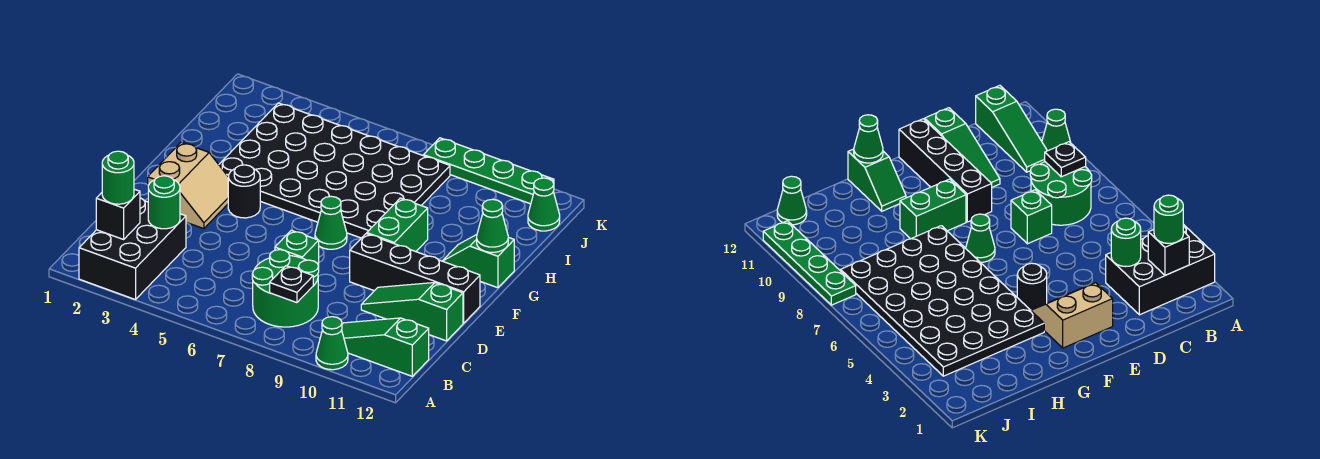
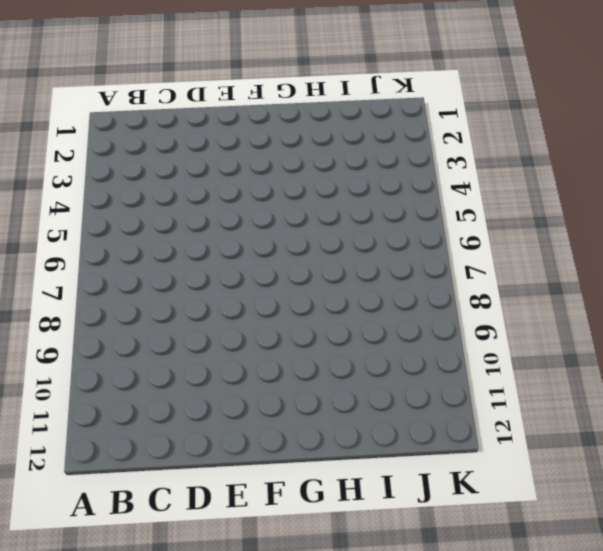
none -> black 2x3 brick [79,198,186,300]
none -> green 1x1 cone [316,317,348,370]
none -> green 2x2 round brick [252,250,319,327]

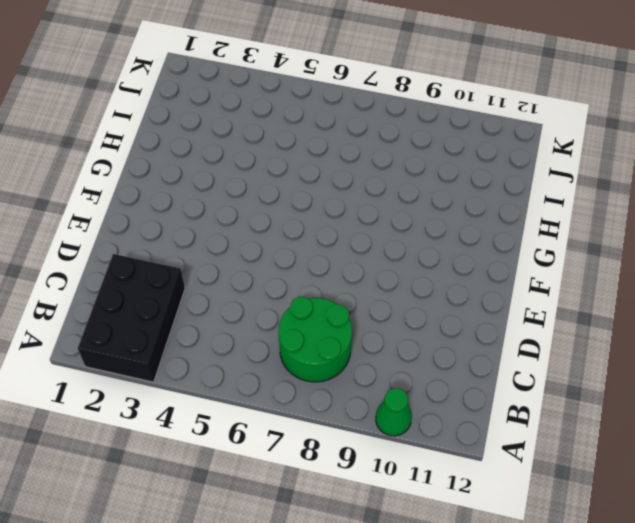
none -> green 1x3 slope [342,318,429,376]
none -> green 1x1 brick [275,230,319,266]
none -> green 1x3 slope [361,283,463,341]

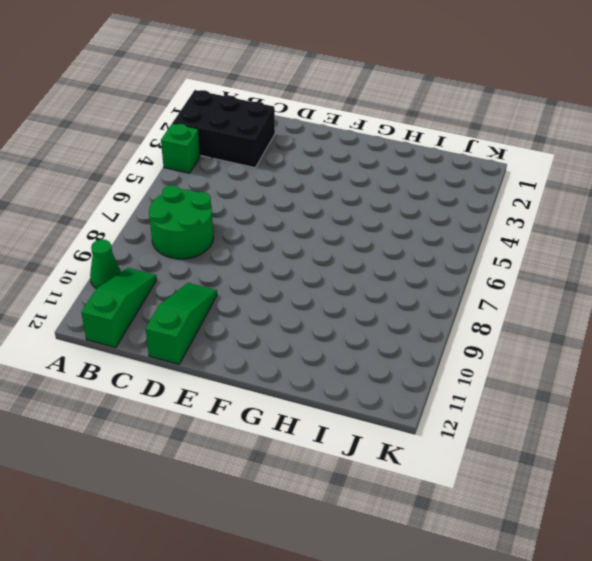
green 1x1 brick [161,123,200,173] -> green 1x1 brick moved to [275,230,319,266]
none -> tan 2x2 slope [148,142,228,229]
none -> black 1x4 brick [350,234,480,323]
none -> black 1x1 round brick [228,165,260,218]

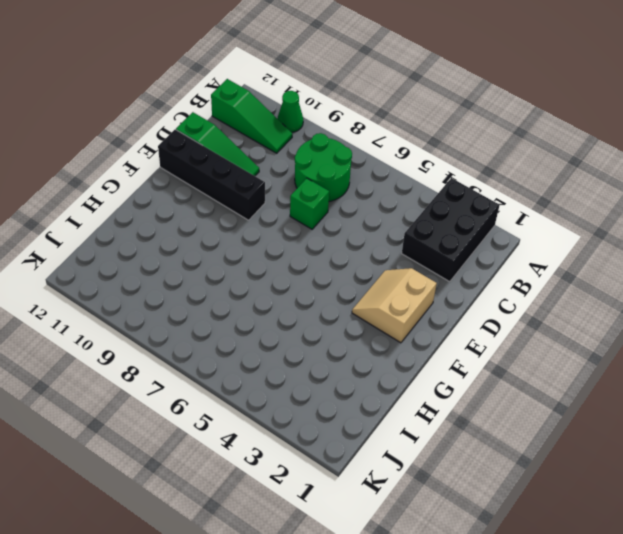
none -> black 1x1 round brick [228,165,260,218]
none -> green 1x1 cone [315,196,347,249]
none -> green 1x2 brick [367,198,428,252]

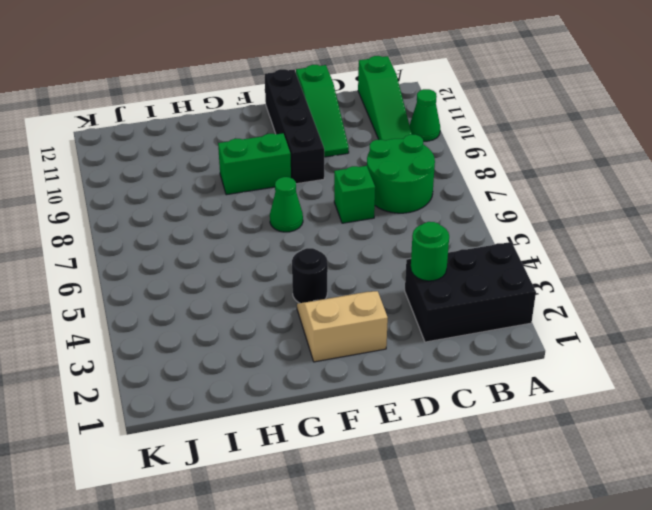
none -> black 4x6 plate [219,103,450,238]
none -> green 1x2 slope [443,235,514,288]
none -> green 1x1 cone [528,178,560,231]

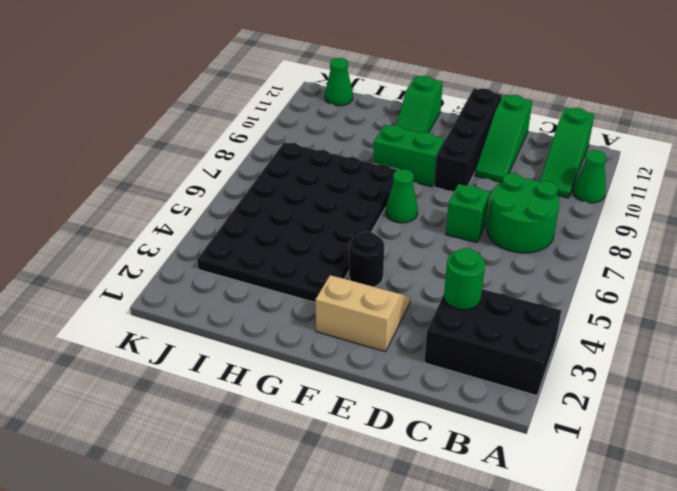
none -> green 1x4 plate [423,138,554,204]
none -> black 1x1 brick [96,189,140,239]
none -> black 1x1 plate [270,266,313,303]

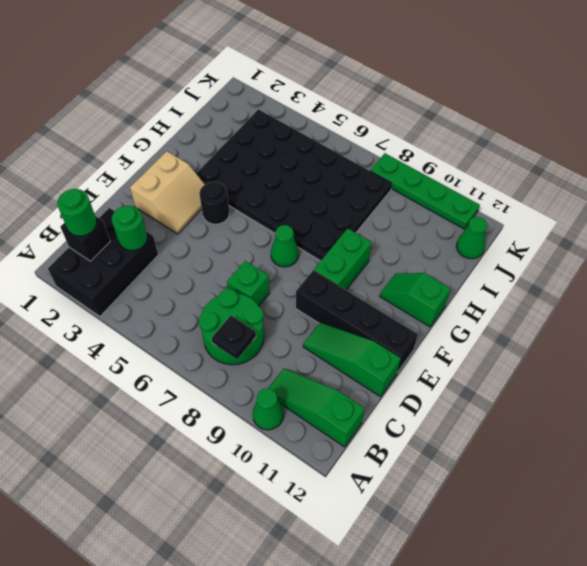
none -> green 1x1 cone [477,199,508,252]

